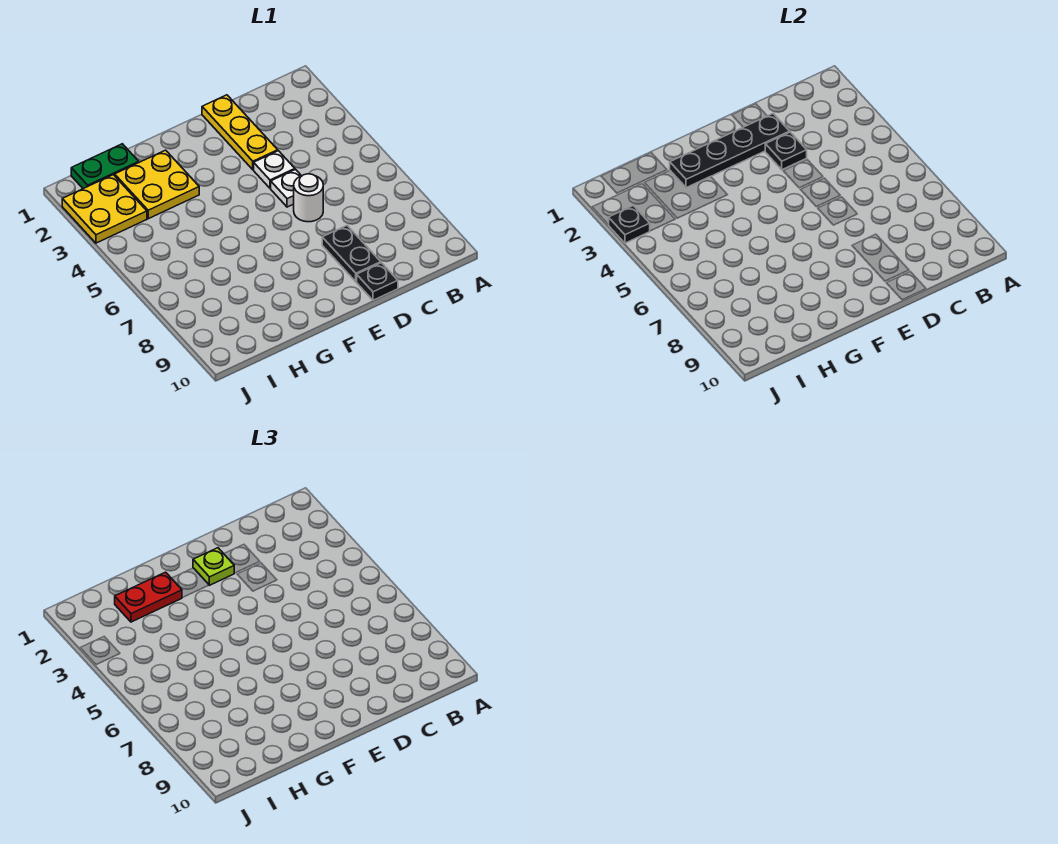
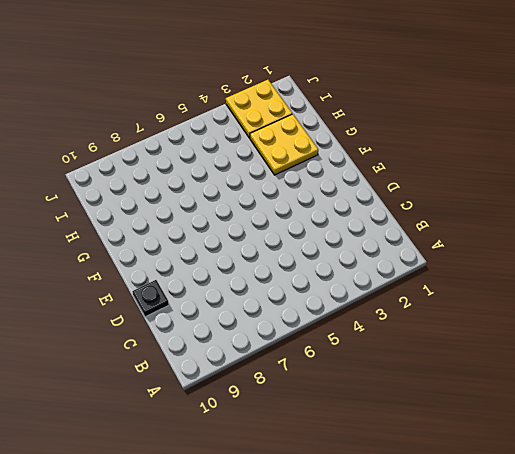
none -> yellow 1x3 plate [202,95,278,170]
none -> white 1x1 plate [254,151,295,188]
none -> white 1x1 plate [271,169,301,207]

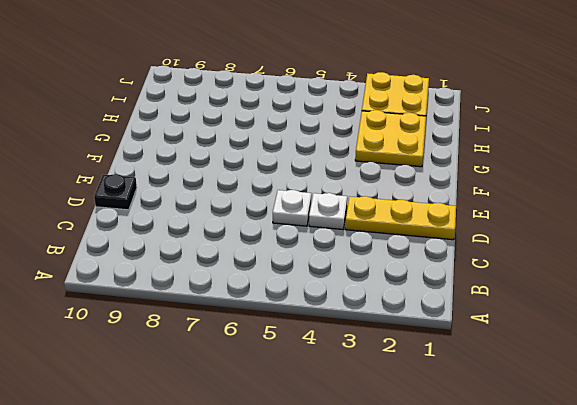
none -> white 1x1 round brick [294,174,323,222]
none -> black 1x2 plate [322,226,381,282]
none -> green 1x2 plate [71,144,139,189]

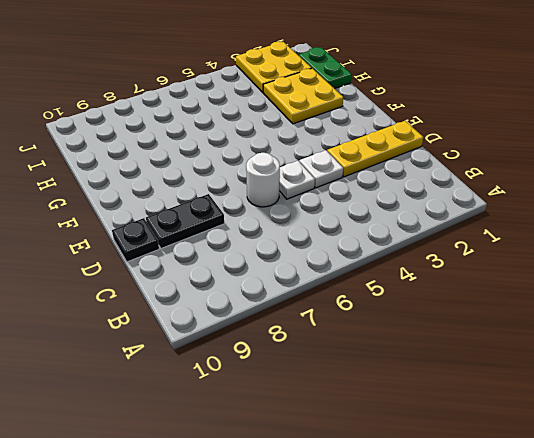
none -> black 1x4 plate [670,114,790,188]
none -> black 1x1 plate [765,132,807,170]
none -> black 1x1 plate [609,206,650,243]

